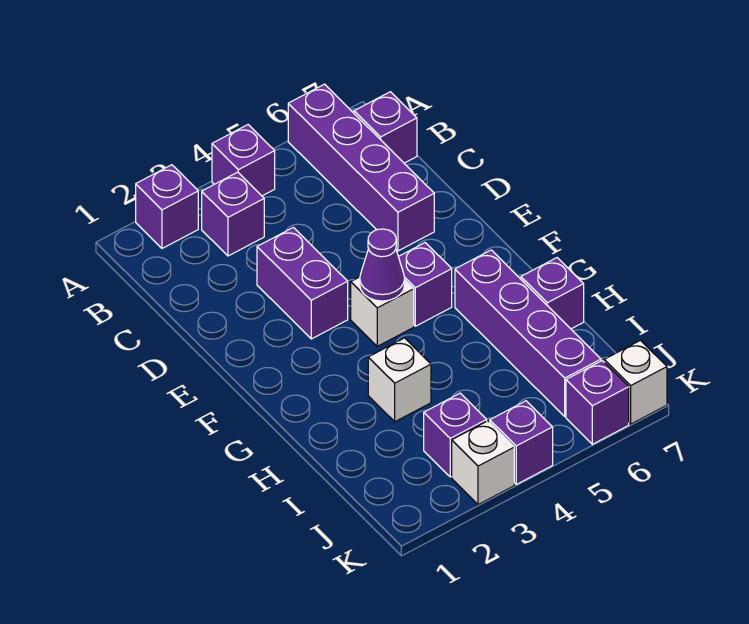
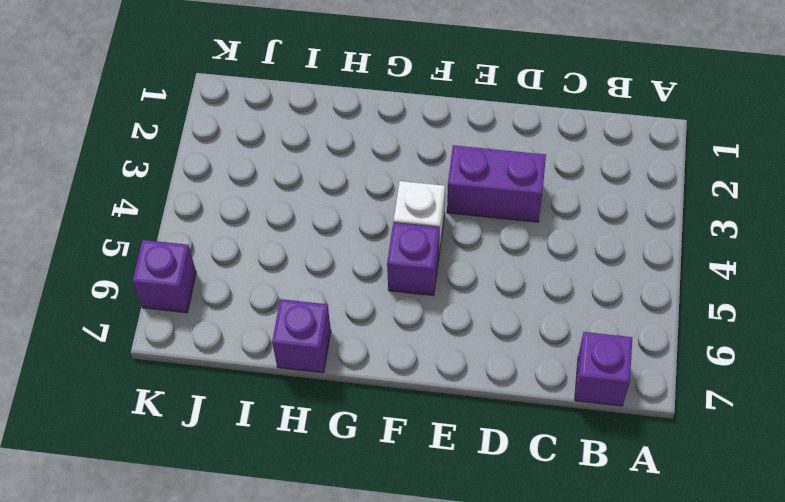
none -> purple 1x1 brick [136,165,198,248]
none -> purple 1x1 brick [212,125,275,196]
none -> purple 1x4 brick [288,84,434,251]

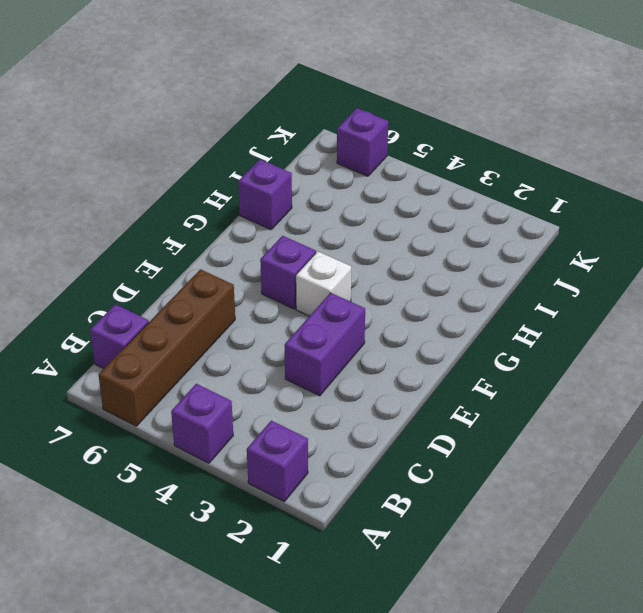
brown 1x4 brick [99,269,235,426] -> purple 1x4 brick [288,84,434,251]
none -> purple 1x1 brick [202,172,264,256]
none -> purple 1x4 brick [455,250,601,416]
none -> white 1x1 brick [368,338,431,422]

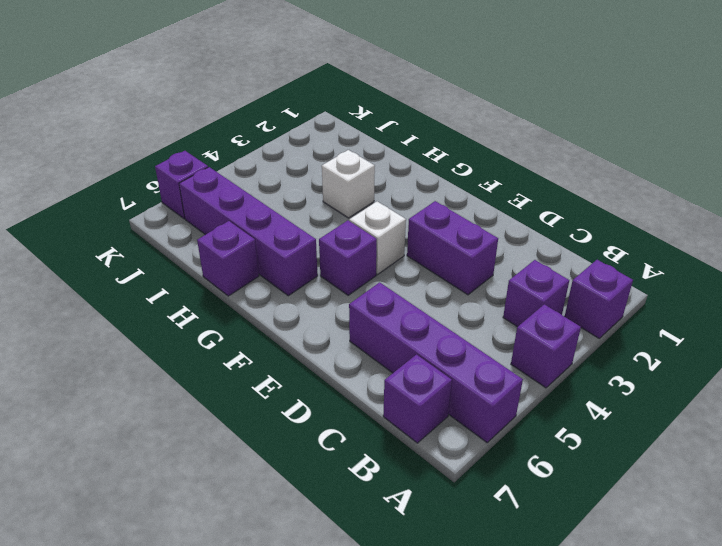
none -> purple 1x1 brick [424,393,487,477]
none -> white 1x1 brick [452,421,514,505]
none -> purple 1x1 brick [490,401,553,484]

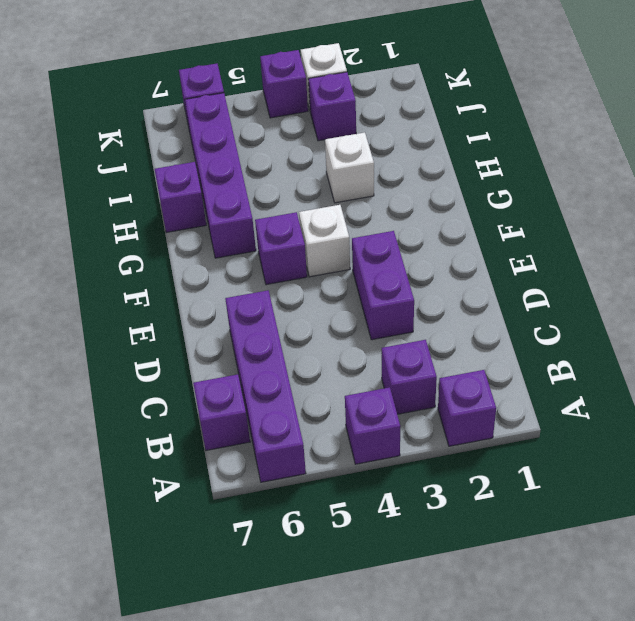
none -> white 1x1 brick [604,340,667,424]
none -> purple 1x1 cone [360,229,405,301]

